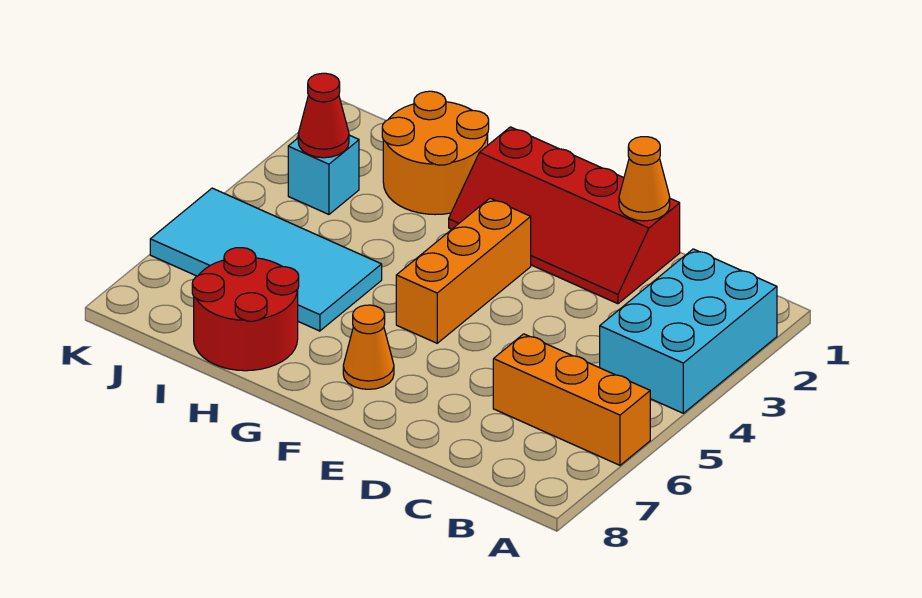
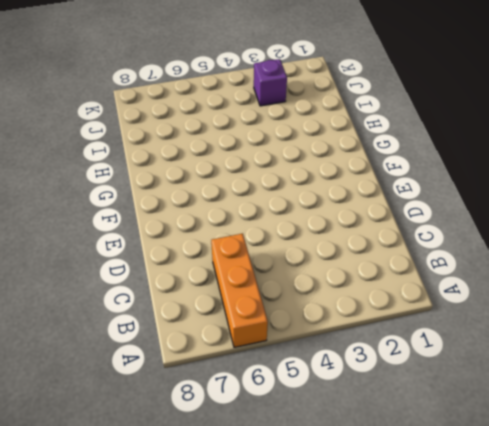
purple 1x1 brick [254,59,287,106] -> cyan 1x1 brick [288,135,359,214]
none -> cyan 2x3 brick [600,249,777,413]
none -> red 2x4 slope [449,127,680,304]

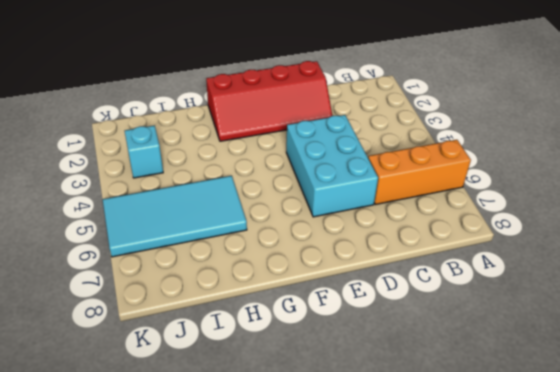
cyan 2x3 brick [286,115,378,217] -> cyan 2x3 brick moved to [600,249,777,413]
none -> orange 1x3 brick [396,198,531,343]
none -> orange 1x1 cone [343,305,394,389]

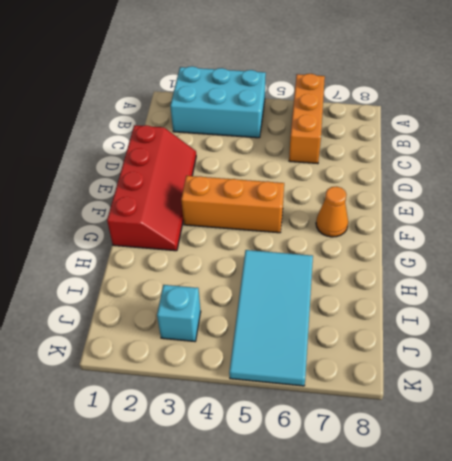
none -> orange 2x2 round brick [382,91,489,215]
none -> red 2x2 round brick [192,248,299,371]

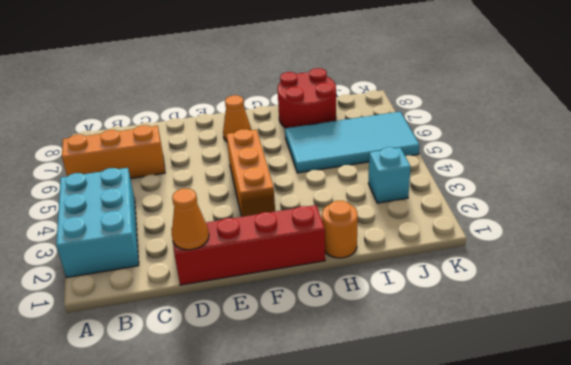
orange 1x1 round brick [322,201,358,258] -> orange 2x2 round brick [382,91,489,215]
none -> red 1x1 cone [298,73,349,158]

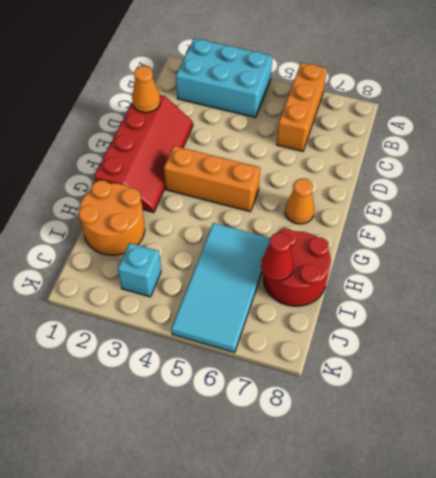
red 1x1 cone [261,233,294,281] -> red 1x1 cone moved to [298,73,349,158]

